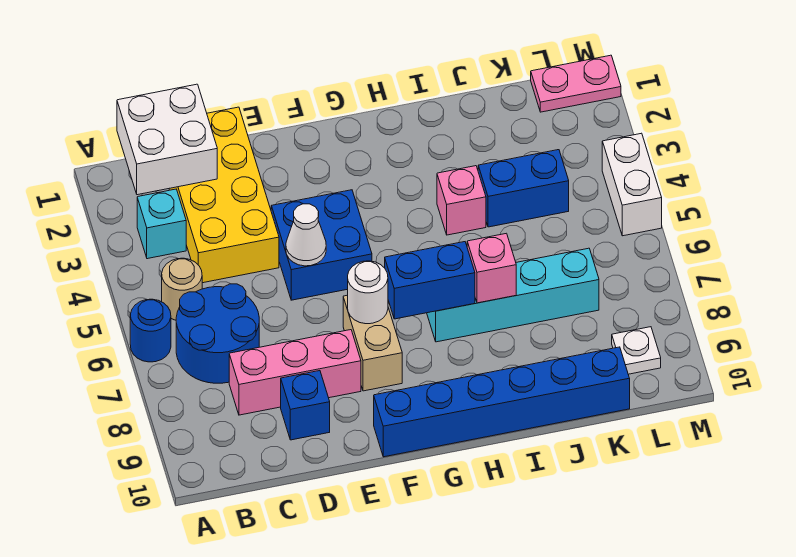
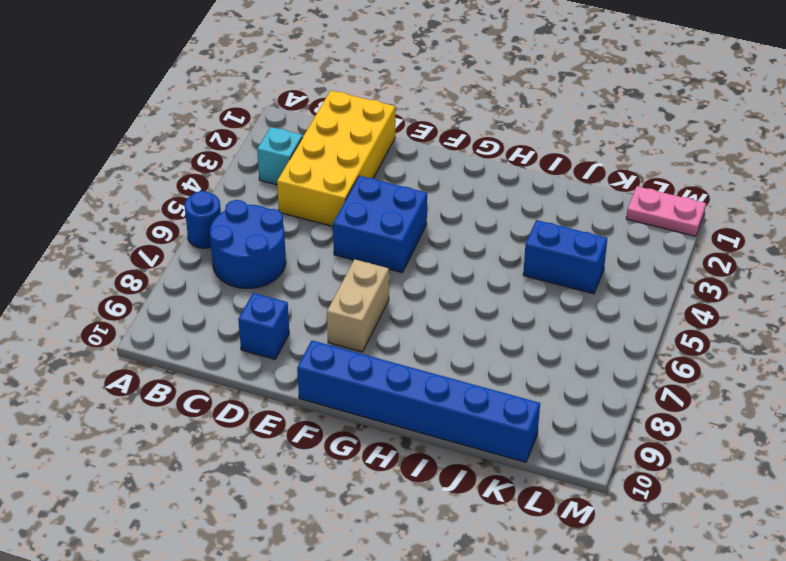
none -> tan 1x1 round brick [162,258,202,320]
none -> pink 1x3 brick [229,330,361,415]
none -> cyan 1x4 brick [427,248,599,342]

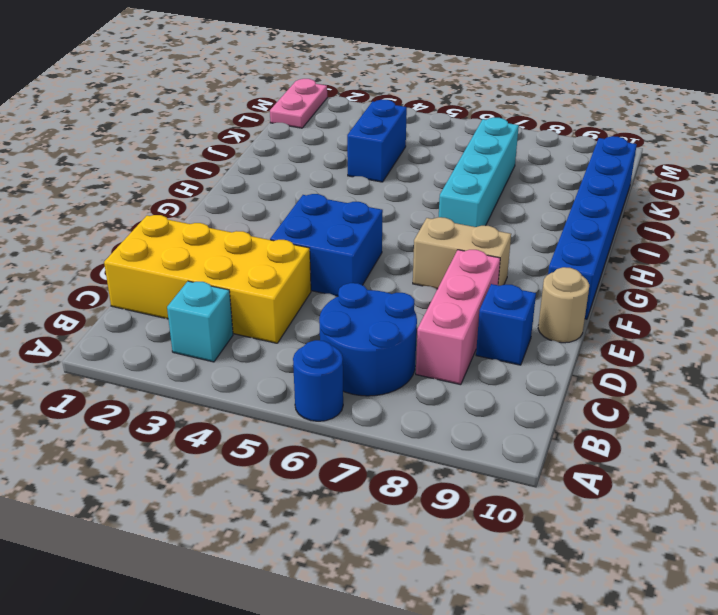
tan 1x1 round brick [538,267,589,343] -> tan 1x1 round brick moved to [162,258,202,320]
none -> pink 1x1 brick [437,166,486,235]
none -> white 1x1 plate [612,327,661,374]
none -> white 1x2 brick [602,133,662,236]

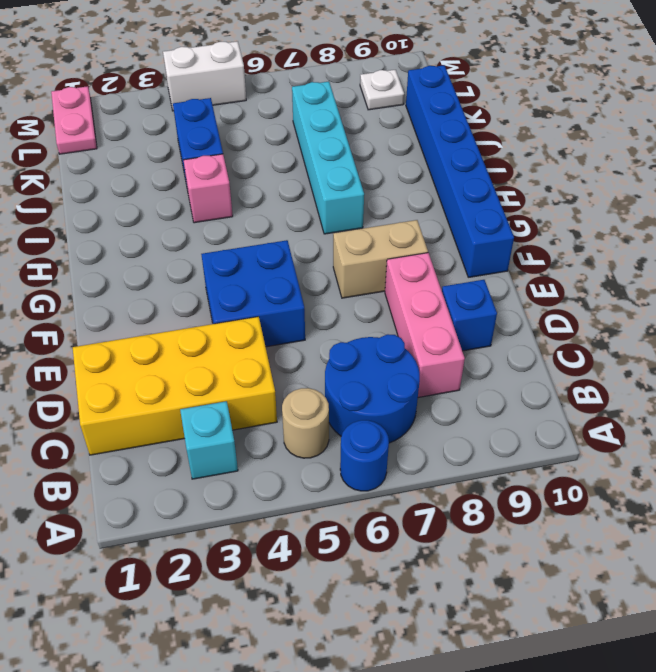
none -> white 2x2 brick [117,84,217,195]
none -> white 1x1 cone [286,204,326,266]
none -> white 1x1 round brick [348,261,388,324]

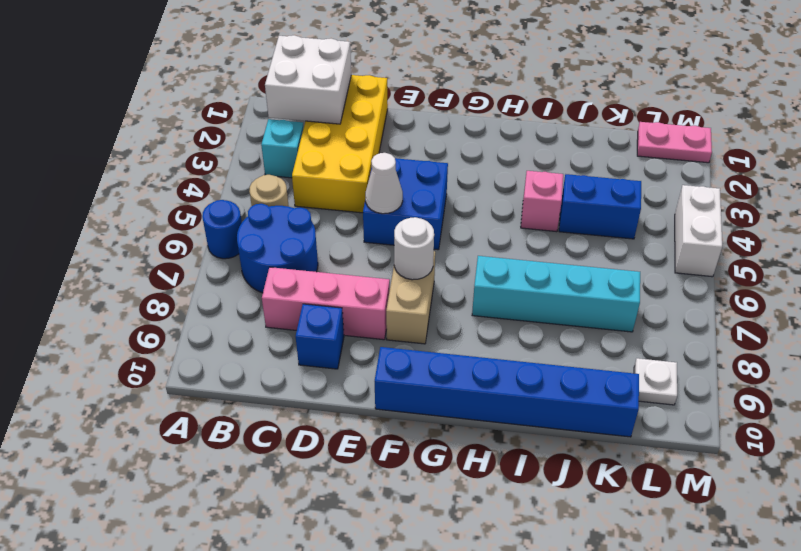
none -> blue 1x2 brick [385,242,475,319]
none -> pink 1x1 brick [467,233,516,303]

